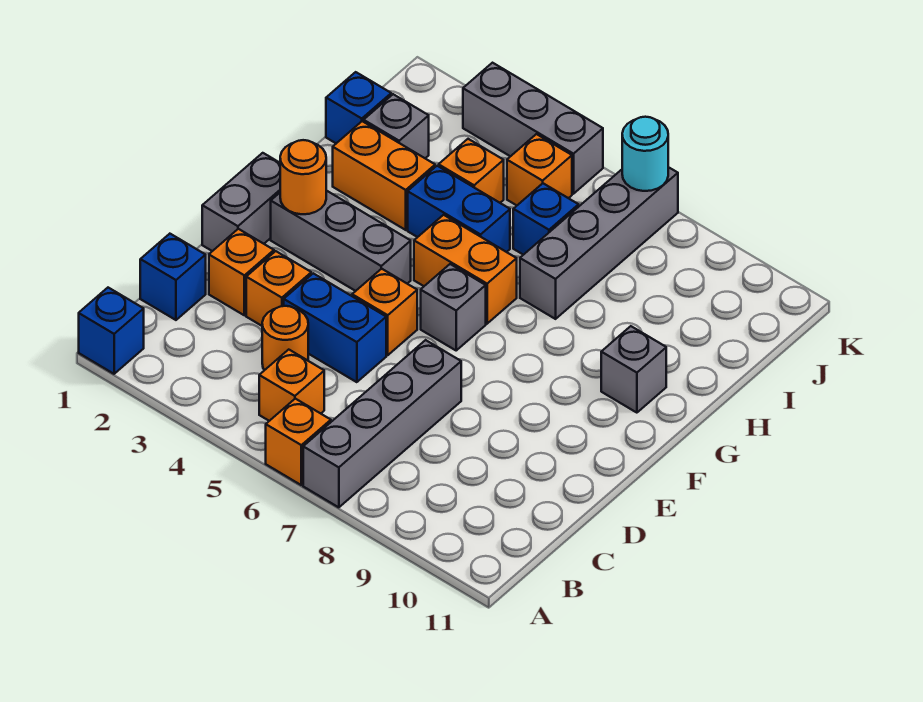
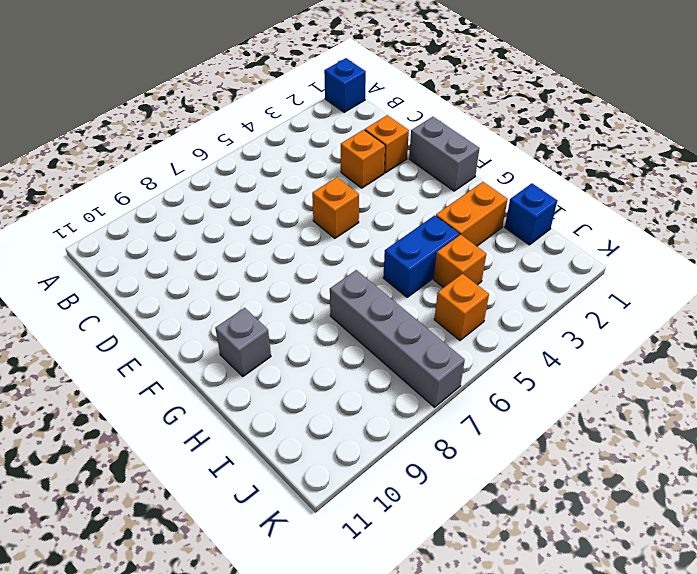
none -> orange 1x1 brick [266,399,331,485]
none -> grey 1x4 brick [303,340,461,507]
none -> orange 1x1 brick [259,350,324,421]

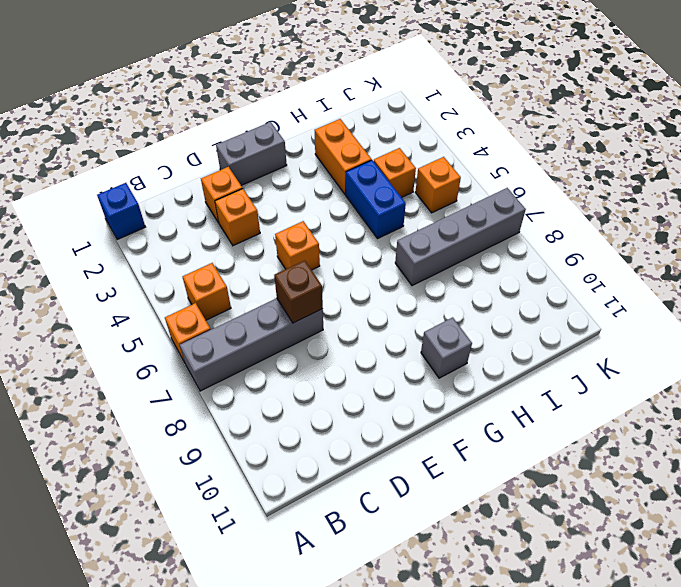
brown 1x1 brick [274,260,323,323] -> none
none -> blue 1x1 brick [140,234,206,320]
none -> orange 1x1 round brick [262,306,308,370]
none -> blue 1x2 brick [284,273,386,382]

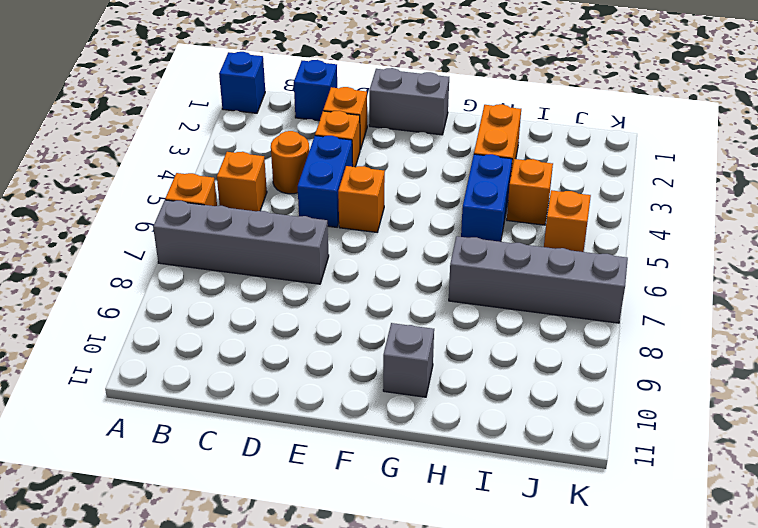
none -> grey 1x3 brick [271,190,411,291]
none -> grey 1x1 brick [421,264,486,350]
none -> orange 1x2 brick [414,215,517,324]

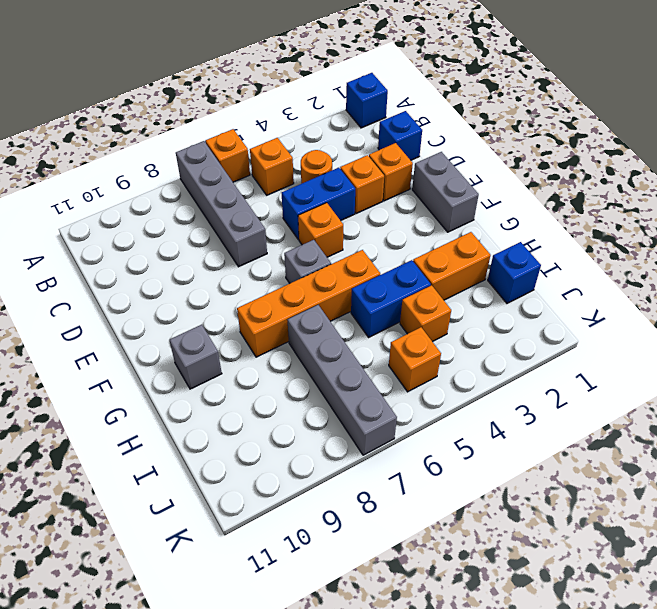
orange 1x4 brick [237,250,380,357] -> orange 1x2 brick [414,215,517,324]
none -> grey 1x3 brick [271,190,411,291]
none -> grey 1x1 brick [364,94,429,158]
none -> blue 1x1 brick [513,183,579,255]

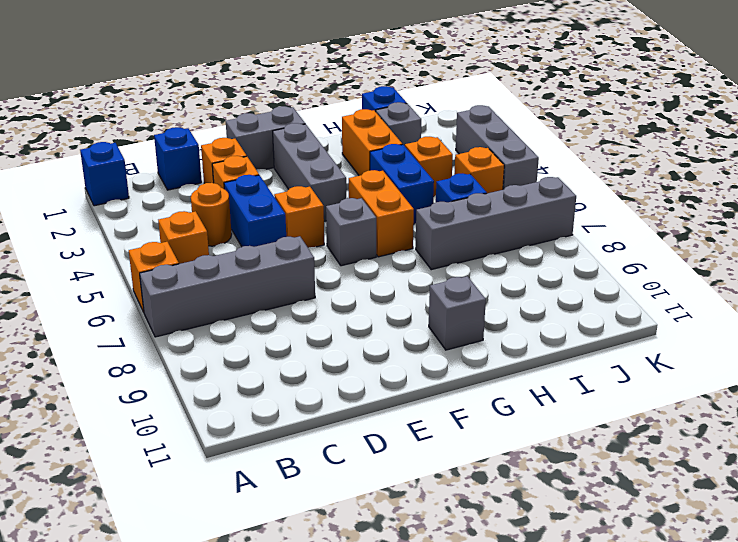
none -> orange 1x1 round brick [280,140,326,214]
none -> cyan 1x1 round brick [622,117,668,191]

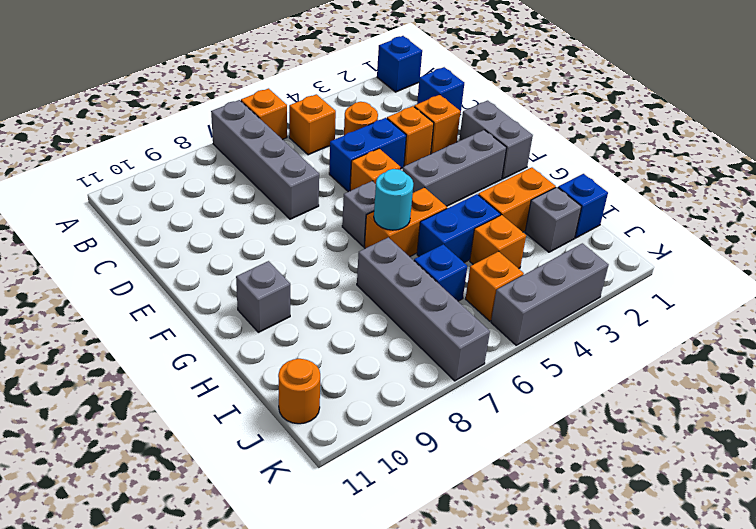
cyan 1x1 round brick [374,169,413,230] -> cyan 1x1 round brick moved to [622,117,668,191]
orange 1x1 round brick [278,359,320,424] -> orange 1x1 round brick moved to [280,140,326,214]

